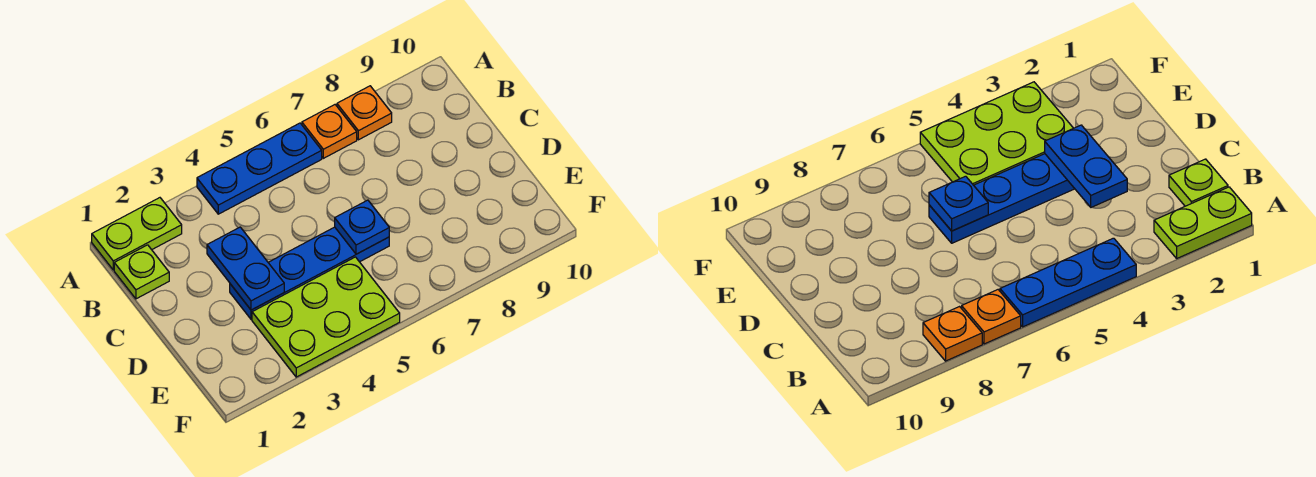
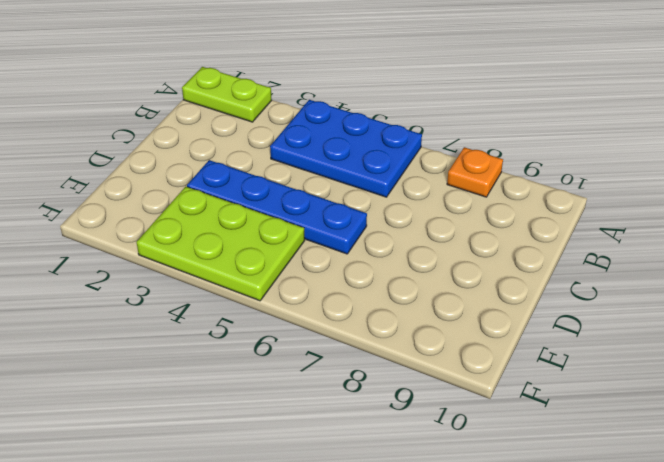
blue 2x3 plate [270,100,422,197] -> blue 1x3 plate [197,123,322,214]
none -> orange 1x1 plate [302,105,357,158]
none -> lime 1x1 plate [114,245,169,299]

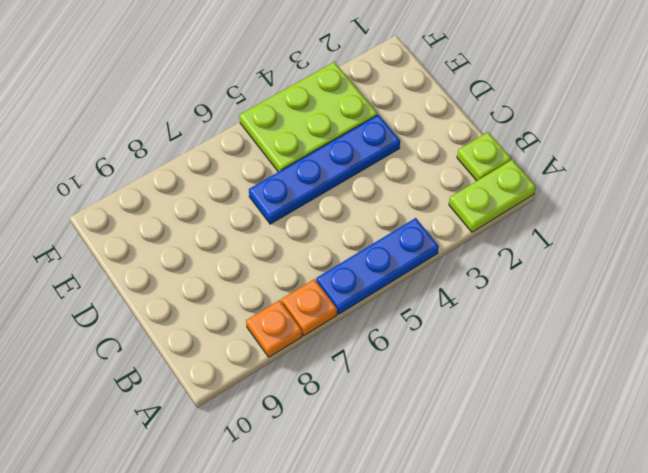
none -> blue 1x2 plate [207,227,284,310]
none -> blue 1x1 plate [335,200,389,254]

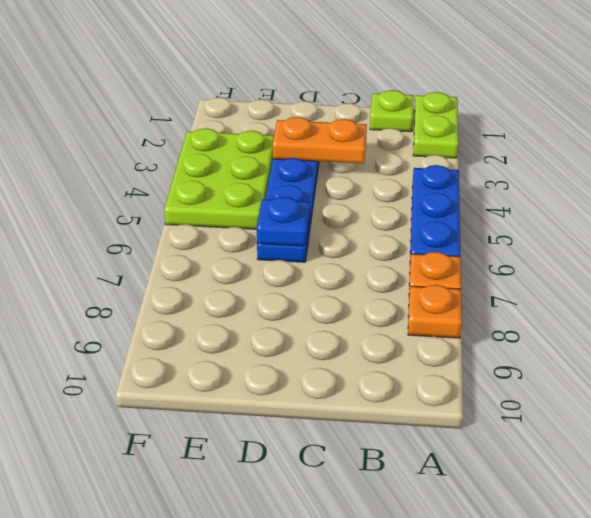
orange 1x2 plate [273,117,367,164] -> blue 1x2 plate [207,227,284,310]

